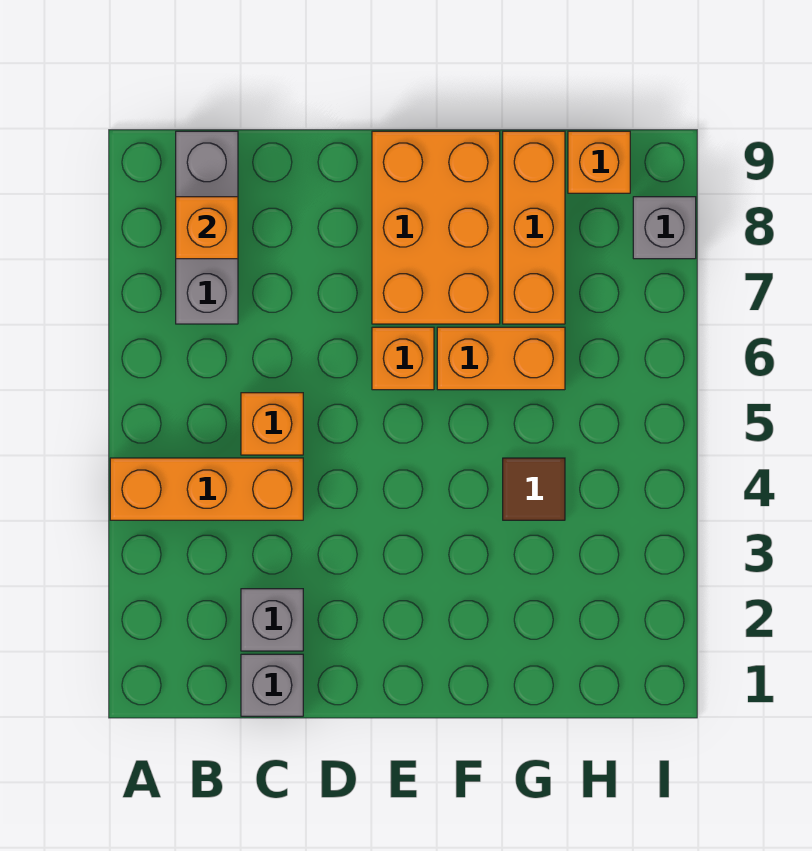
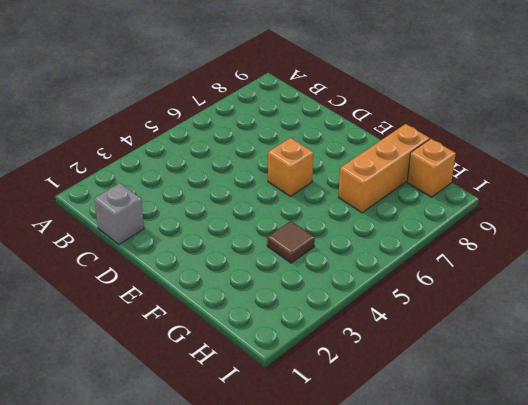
none -> orange 1x3 brick [110,458,303,520]
none -> grey 1x3 brick [176,131,238,324]
none -> grey 1x1 brick [241,589,303,651]

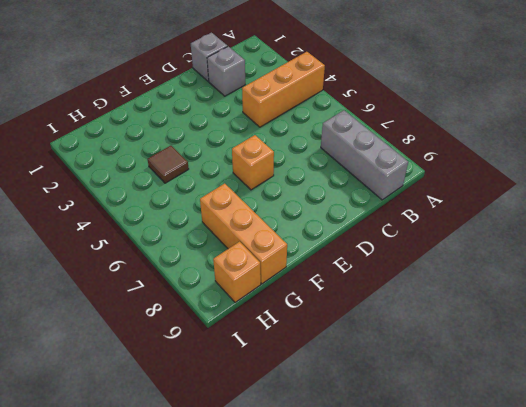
none -> orange 1x1 brick [241,393,303,455]
none -> orange 2x3 brick [372,131,500,324]
none -> orange 1x2 brick [437,327,565,390]

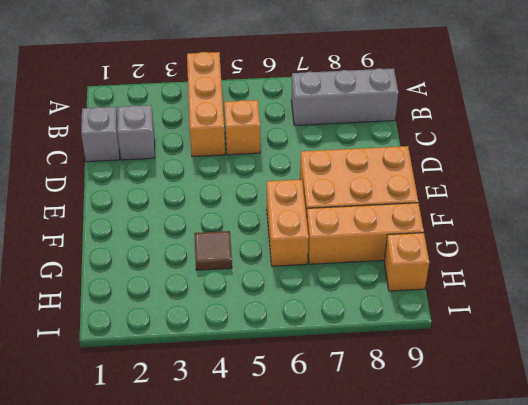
none -> orange 1x1 brick [372,327,434,390]
none -> grey 1x1 brick [633,197,696,259]
none -> orange 1x1 brick [176,197,238,259]

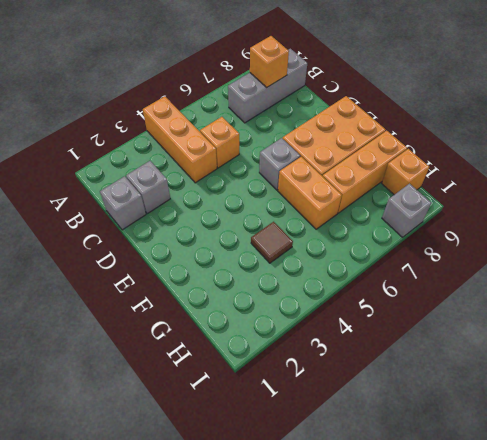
grey 1x1 brick [259,138,300,190] -> orange 1x1 brick [372,327,434,390]

